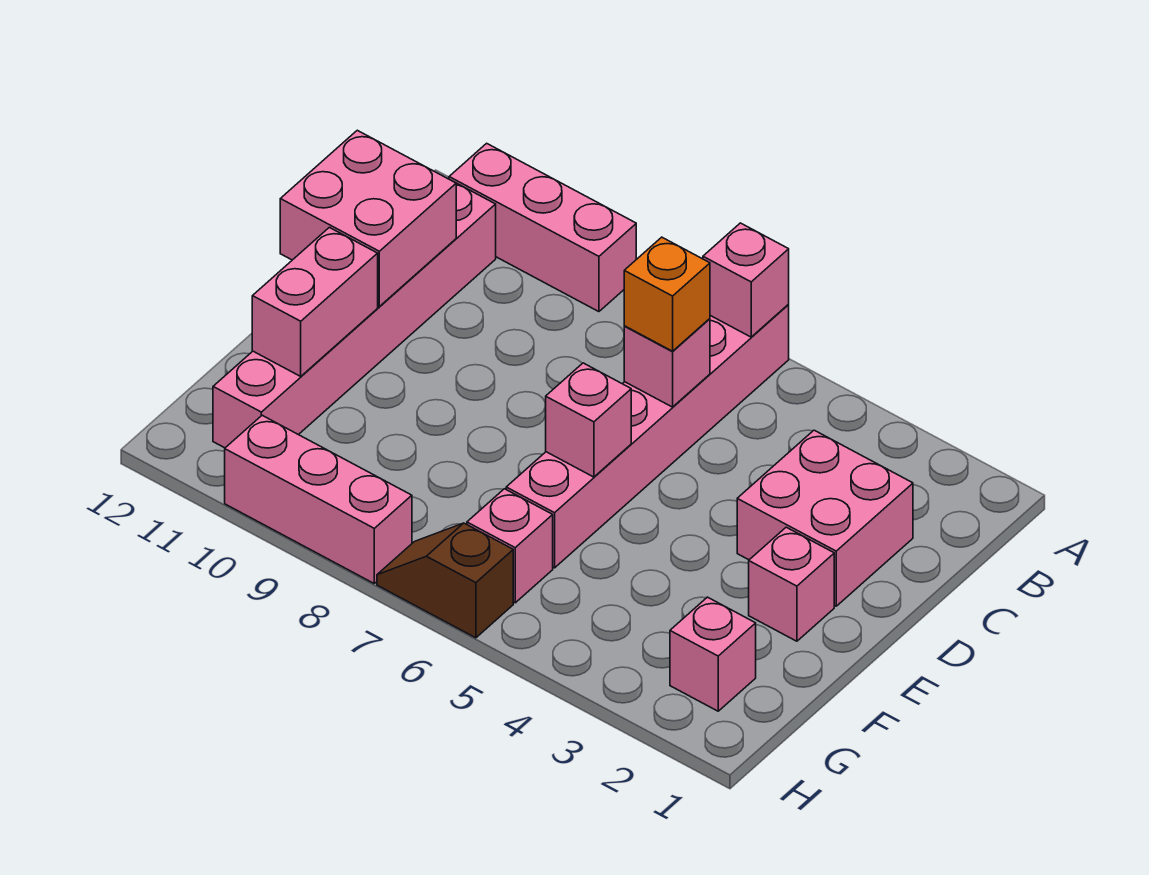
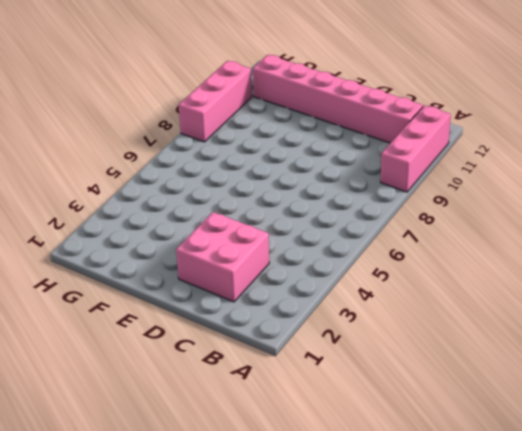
none -> pink 1x6 brick [506,305,789,568]
none -> pink 1x1 brick [749,527,834,641]
none -> pink 1x1 brick [670,597,756,711]

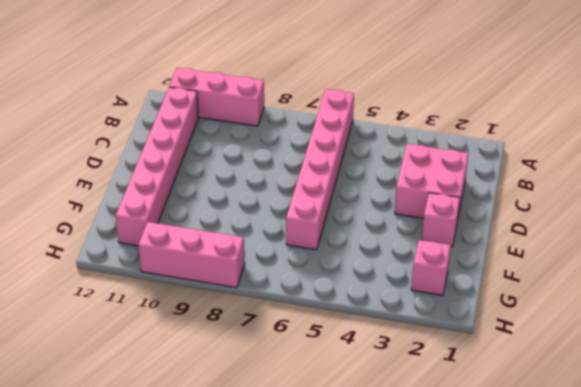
none -> pink 1x1 brick [467,489,553,603]
none -> brown 1x2 slope [377,523,513,638]
none -> pink 1x1 brick [703,223,789,337]

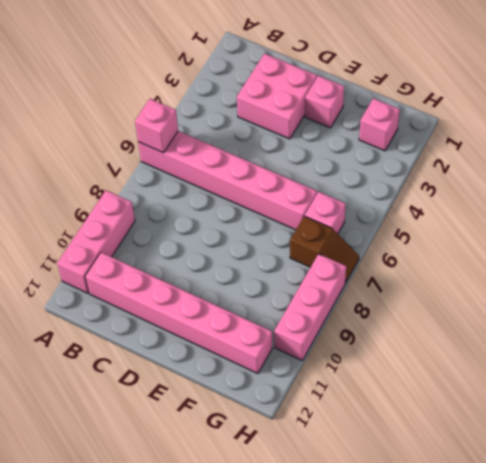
brown 1x2 slope [290,216,359,283] -> brown 1x2 slope turned to [377,523,513,638]
none -> pink 1x1 brick [624,319,710,407]
none -> pink 2x2 brick [280,130,456,306]
none -> pink 1x1 brick [546,363,631,477]

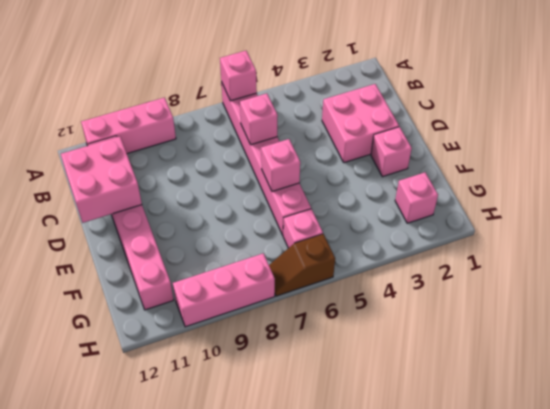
none -> pink 1x2 brick [252,227,378,376]
none -> orange 1x1 brick [624,237,710,351]

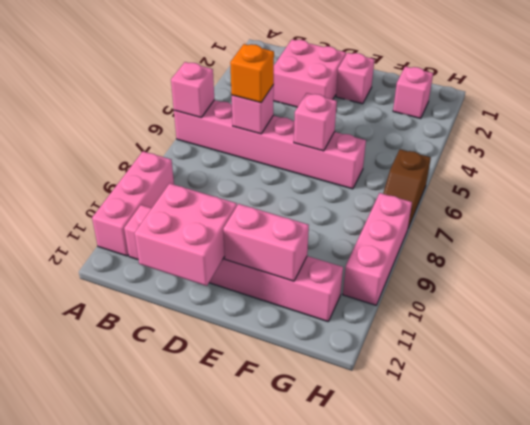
none -> pink 1x1 brick [467,489,553,603]

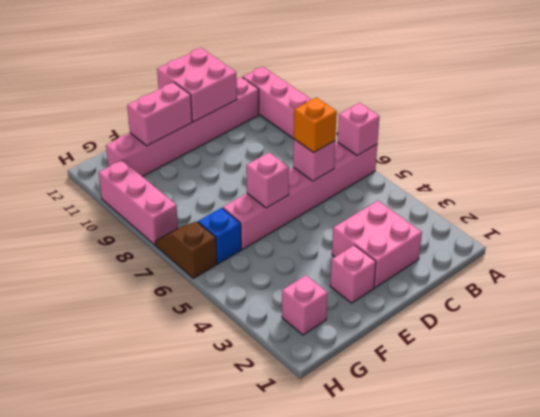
blue 1x1 brick [198,208,241,264] -> pink 1x1 brick [467,489,553,603]

